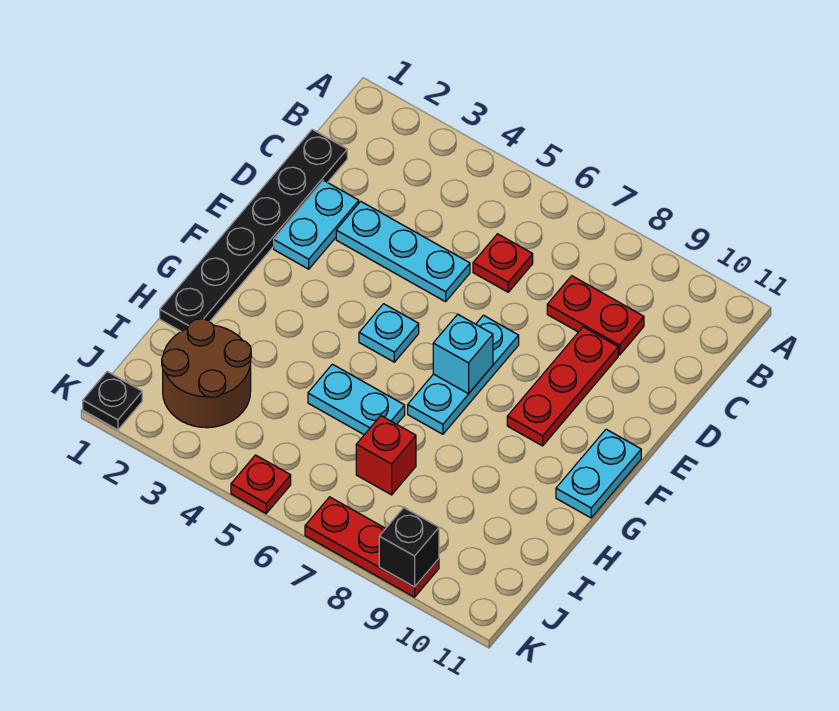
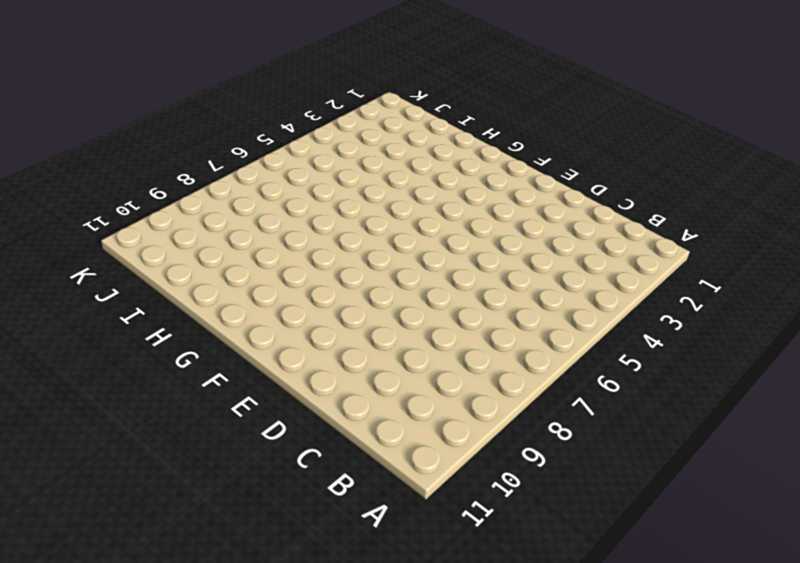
none -> black 1x6 plate [160,129,347,331]
none -> red 1x1 plate [473,234,533,292]
none -> red 1x2 plate [547,276,644,355]

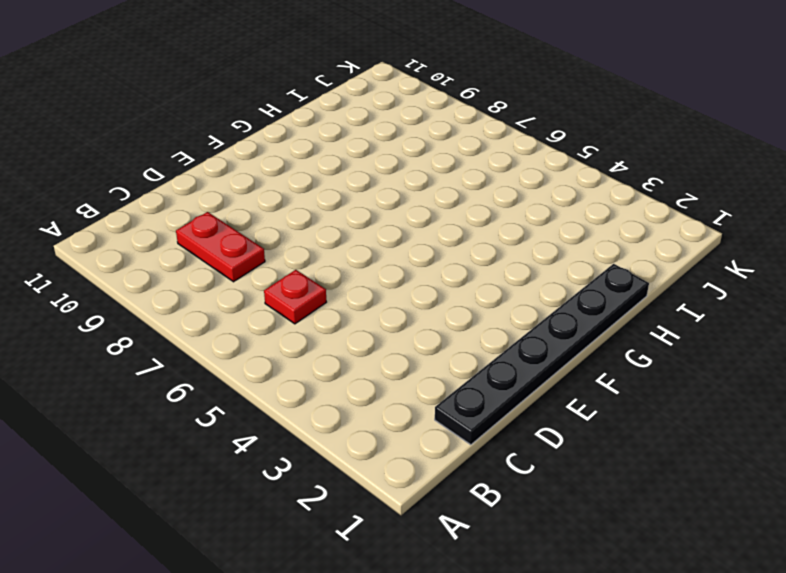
none -> cyan 1x2 plate [274,181,359,269]
none -> cyan 1x3 plate [336,201,470,302]
none -> red 1x3 plate [507,327,618,446]

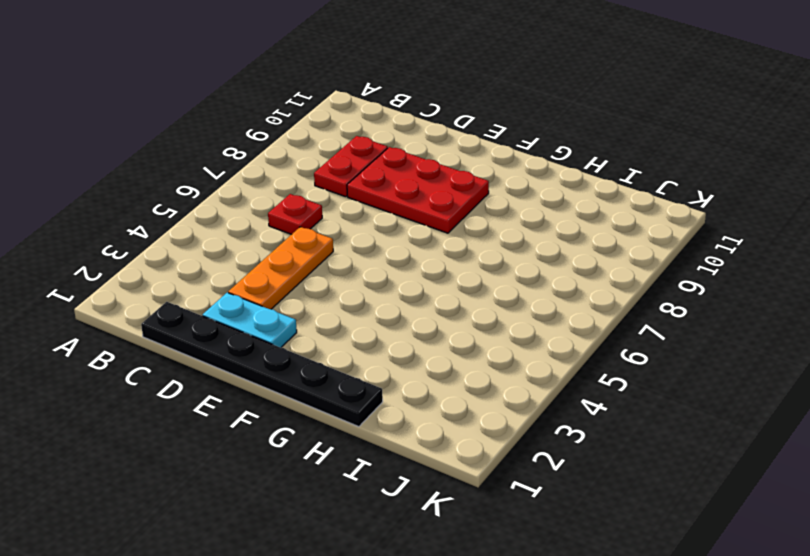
orange 1x3 plate [228,227,333,309] -> cyan 1x3 plate [336,201,470,302]
red 2x3 plate [347,147,489,233] -> red 1x3 plate [507,327,618,446]
none -> cyan 1x3 plate [408,315,519,434]
none -> cyan 1x1 plate [359,304,419,362]
none -> cyan 1x2 plate [556,429,641,518]

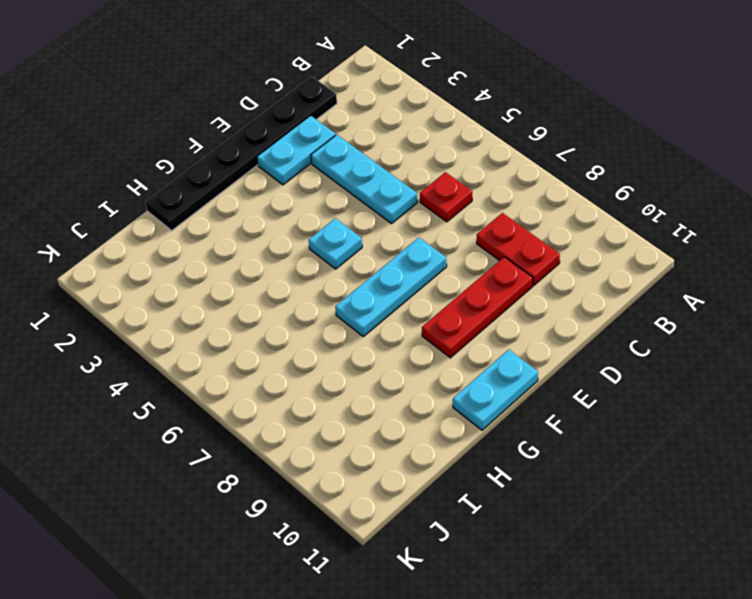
none -> cyan 1x2 plate [308,364,405,435]
none -> brown 2x2 round brick [162,319,251,428]
none -> red 1x1 brick [356,416,416,495]

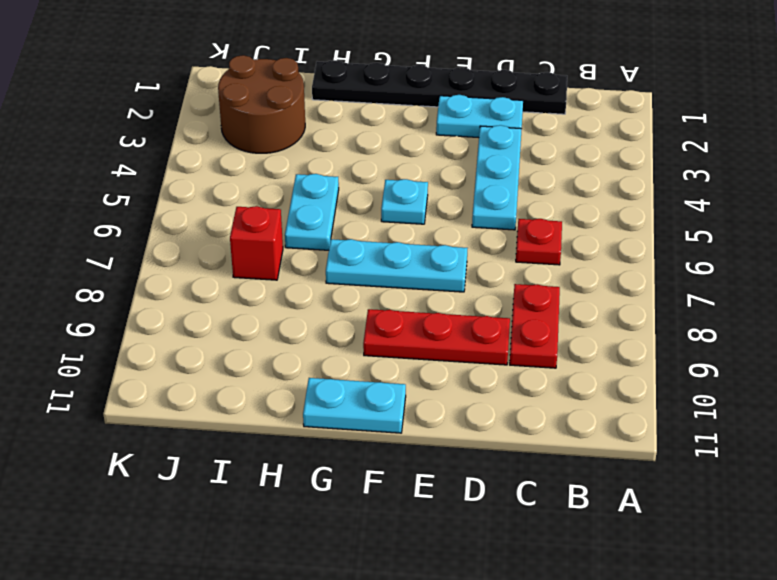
none -> black 1x1 plate [83,372,142,430]
none -> red 1x1 plate [231,455,291,513]
none -> red 1x3 plate [305,497,439,597]

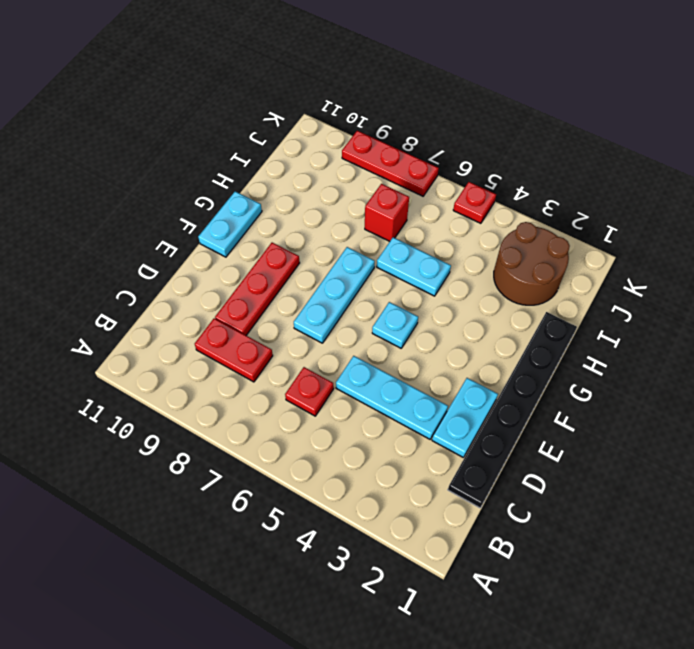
none -> black 1x1 plate [83,372,142,430]
none -> cyan 1x1 brick [433,314,493,394]
none -> black 1x1 brick [379,508,439,587]

